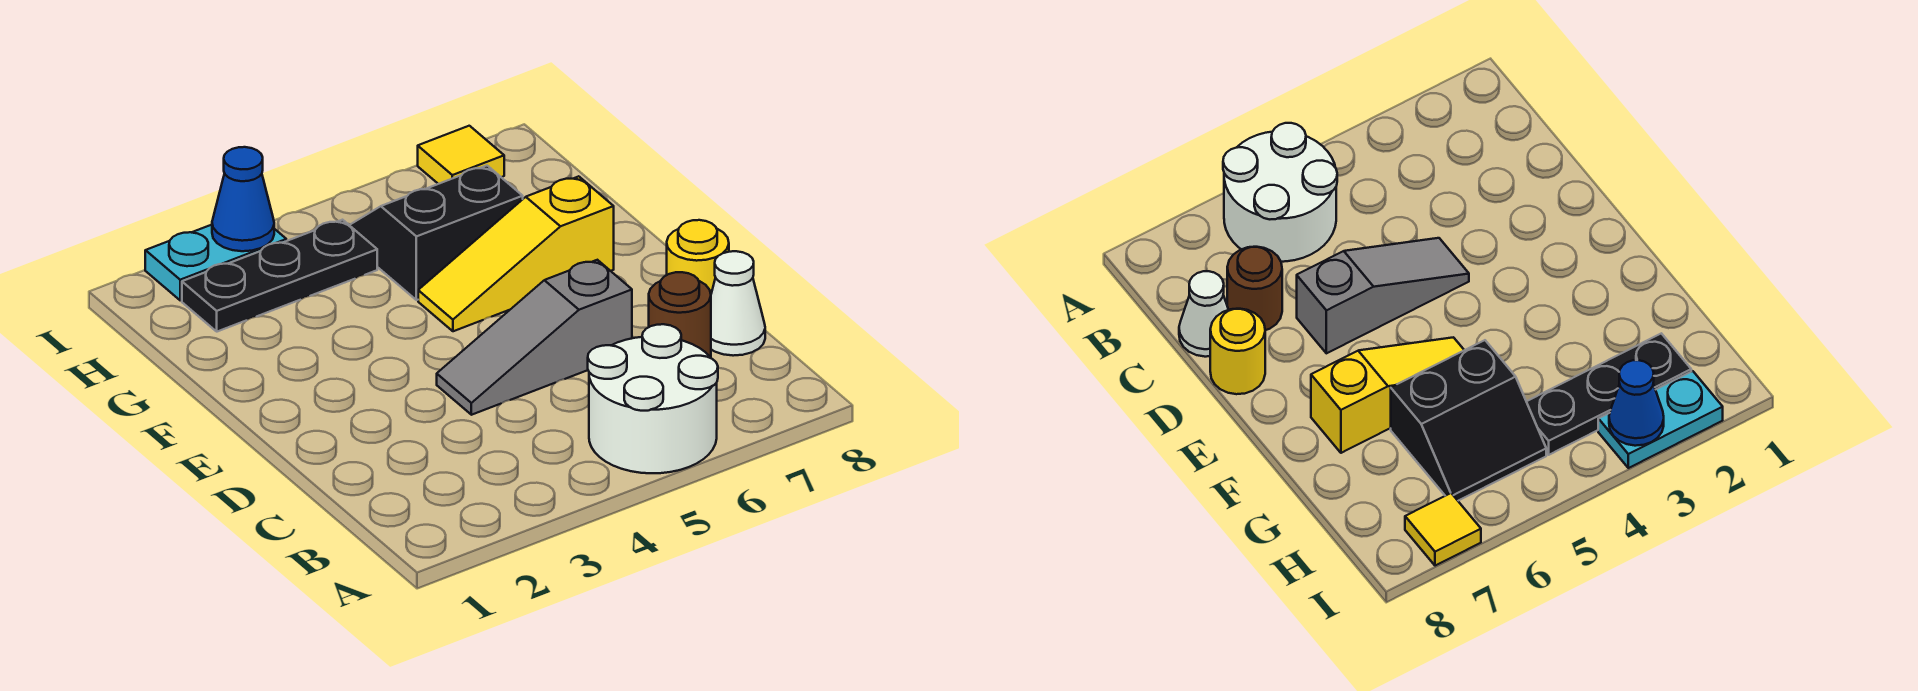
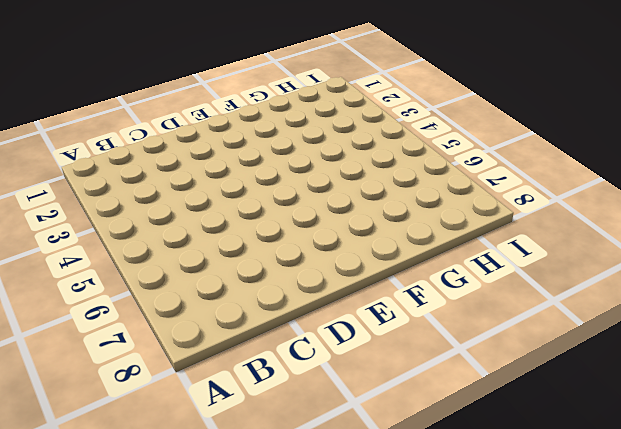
none -> white 2x2 round brick [588,324,718,473]
none -> brown 1x1 round brick [649,272,711,357]

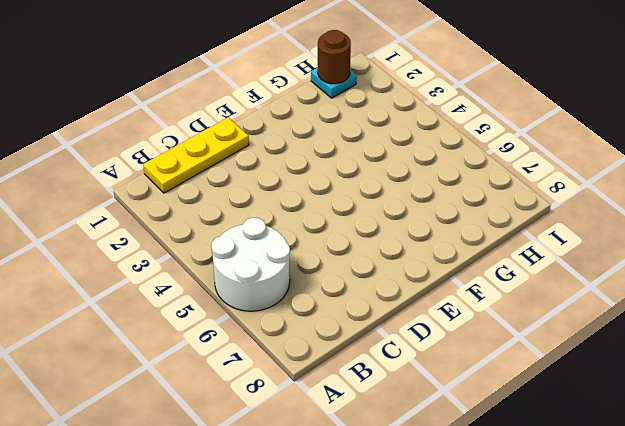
yellow 1x3 plate [143,117,249,193] -> none
cyan 1x1 plate [311,68,357,98] -> none
brown 1x1 round brick [318,30,351,84] -> brown 1x1 round brick moved to [649,272,711,357]
none -> white 1x1 cone [711,251,765,356]
none -> grey 1x3 slope [437,260,632,415]

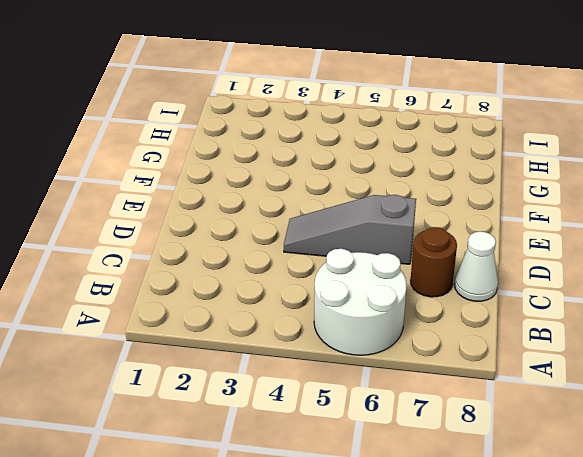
none -> yellow 1x1 round brick [667,220,729,293]
none -> yellow 1x3 slope [418,176,614,331]

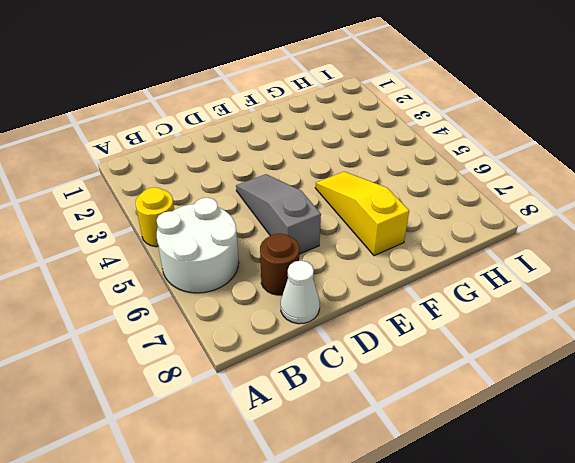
yellow 1x1 round brick [135,187,174,247] -> yellow 1x1 round brick moved to [667,220,729,293]
none -> black 2x2 slope [350,166,523,300]
none -> black 1x3 plate [182,220,377,332]

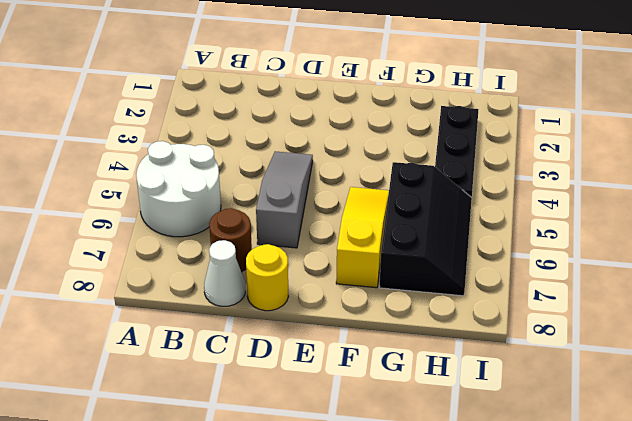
black 2x3 slope [379,162,472,296] -> black 2x2 slope [350,166,523,300]
none -> cyan 1x2 plate [145,225,286,300]
none -> yellow 1x1 tile [418,126,504,184]

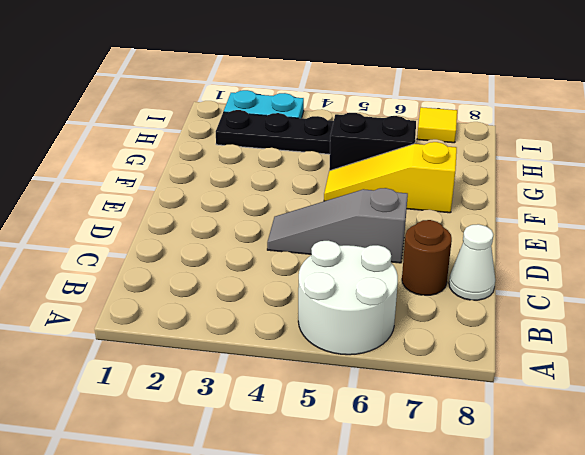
none -> yellow 1x1 round brick [667,220,729,293]
none -> blue 1x1 cone [212,147,274,251]

